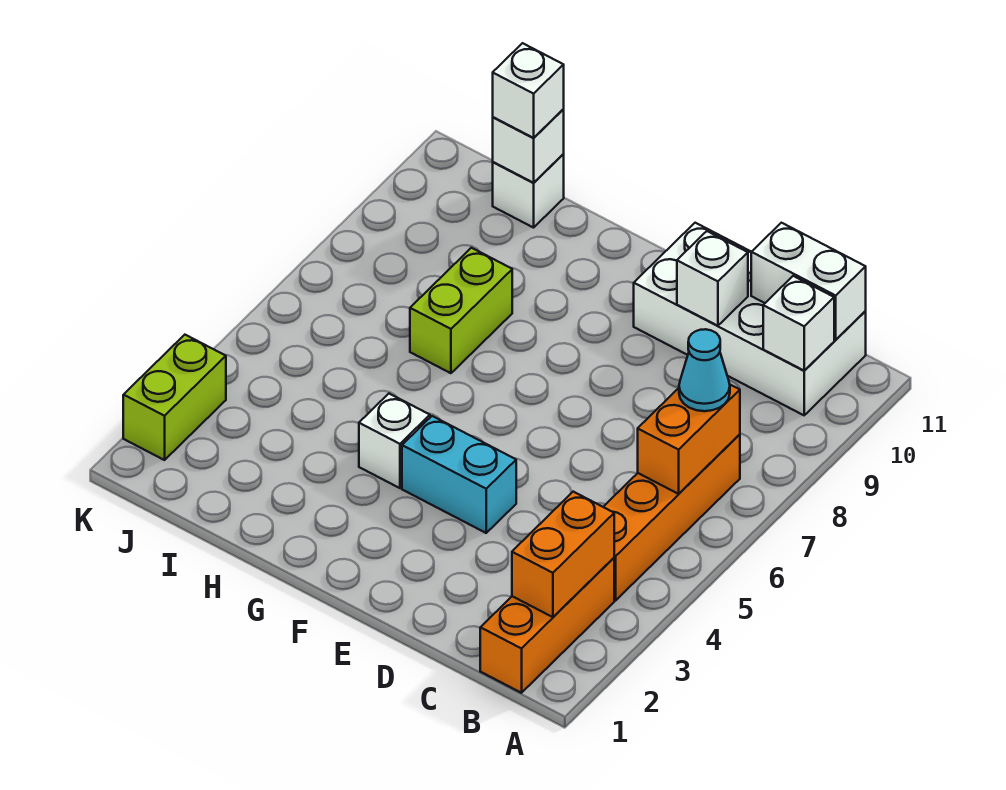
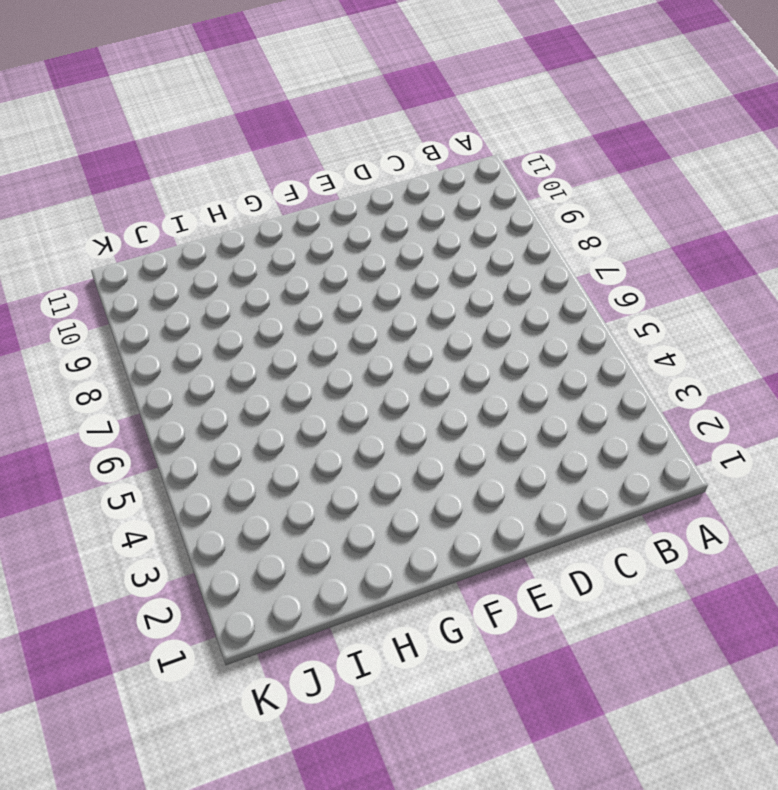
none -> orange 1x3 brick [480,558,614,693]
none -> orange 1x4 brick [604,434,740,600]
none -> white 2x4 brick [634,223,866,415]

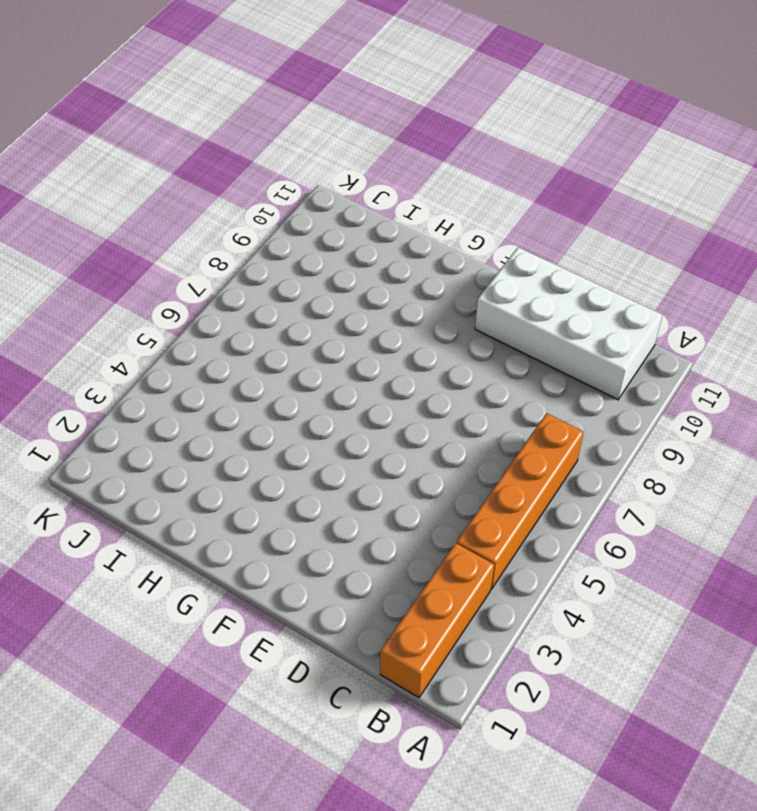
none -> cyan 1x2 brick [402,416,516,533]
none -> white 1x1 brick [359,394,430,488]
none -> lime 1x2 brick [410,248,512,373]

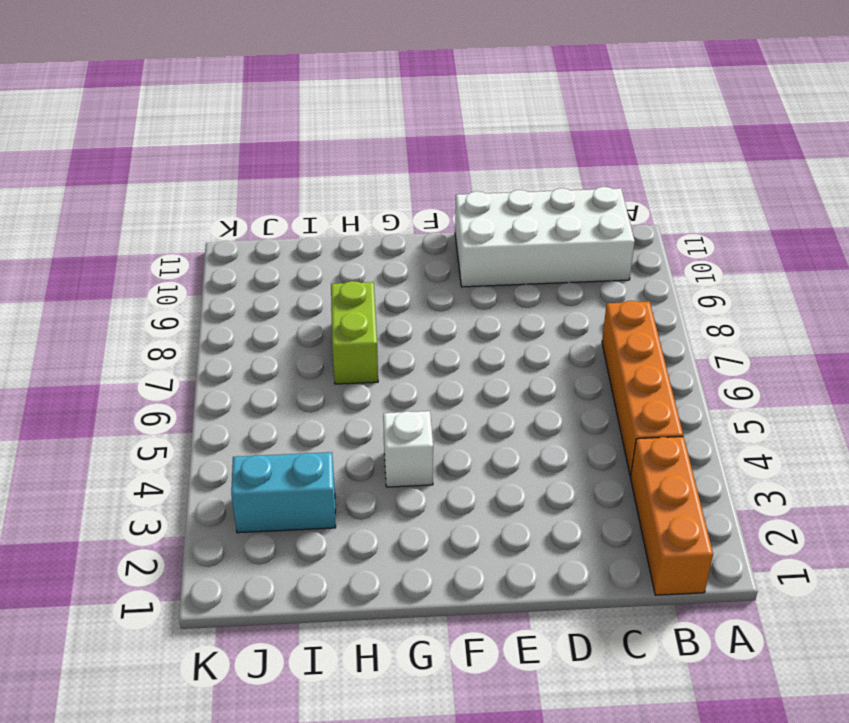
cyan 1x2 brick [231,452,336,533] -> cyan 1x2 brick moved to [402,416,516,533]
none -> white 1x1 brick [493,154,564,228]
none -> lime 1x2 brick [123,335,226,460]
none -> orange 1x2 brick [512,492,614,617]

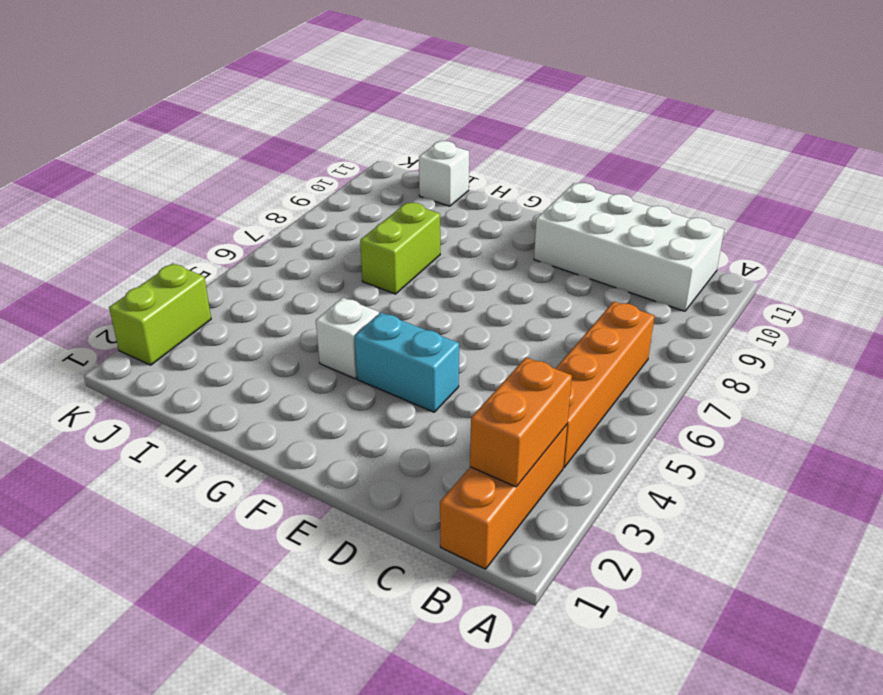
none -> orange 1x2 brick [638,385,740,494]
none -> white 1x1 brick [763,276,834,371]
none -> white 1x2 brick [751,223,866,340]

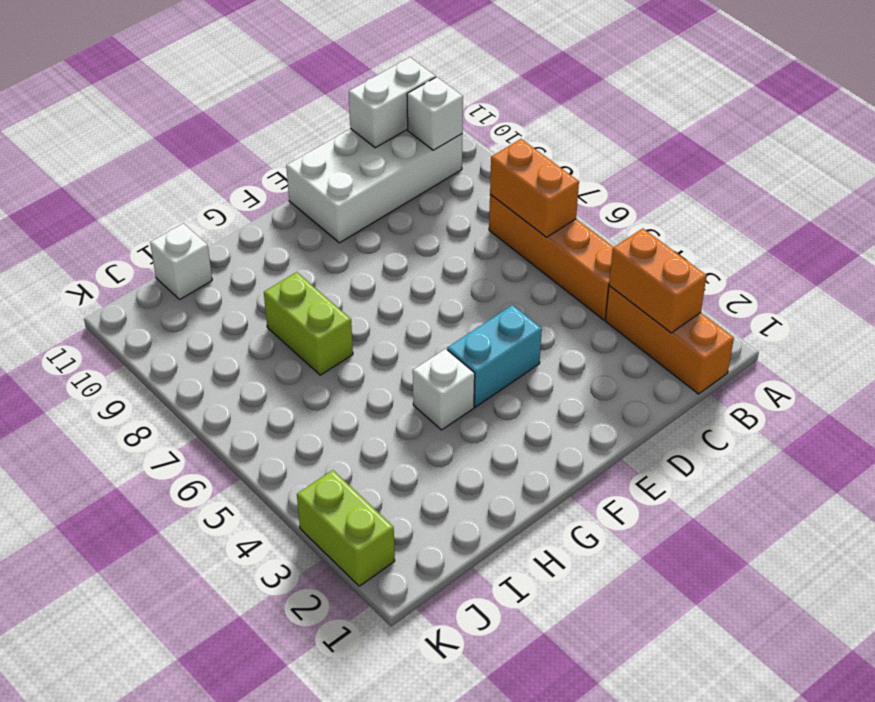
none -> white 1x1 brick [677,231,748,326]
none -> white 1x1 brick [493,110,564,183]
none -> cyan 1x1 cone [679,329,730,411]

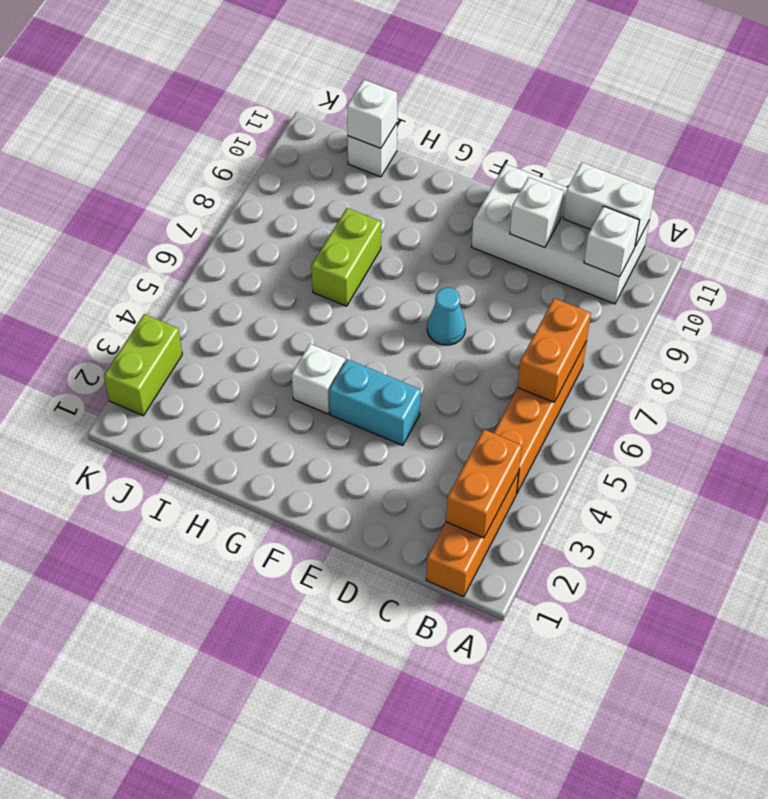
cyan 1x1 cone [427,287,466,345] -> cyan 1x1 cone moved to [679,329,730,411]
none -> white 1x1 brick [493,43,564,138]

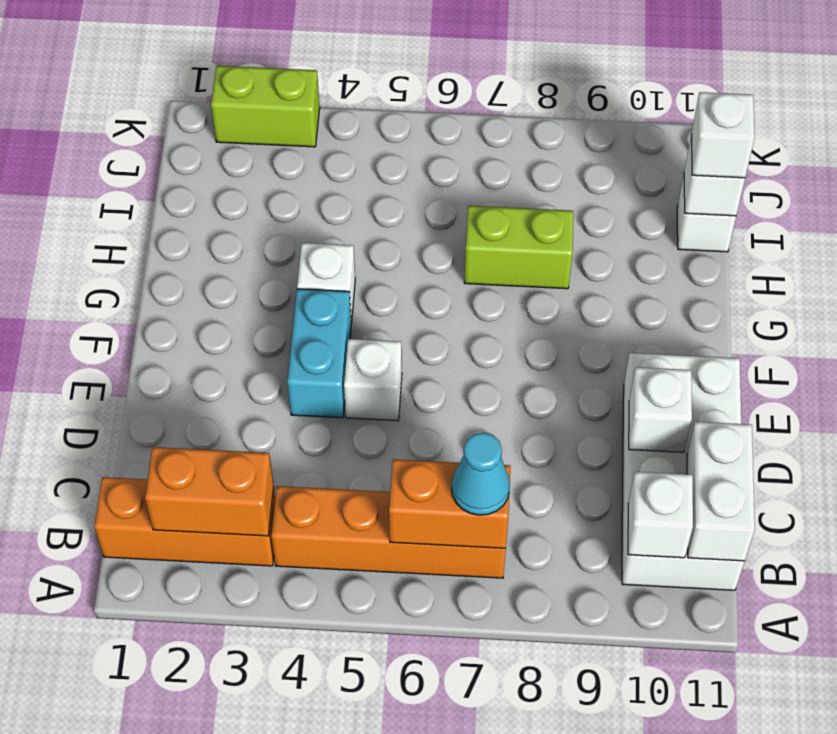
white 1x1 brick [344,339,402,421] -> none

